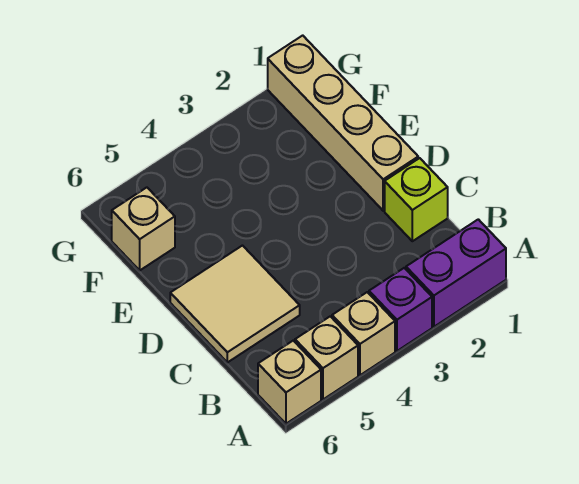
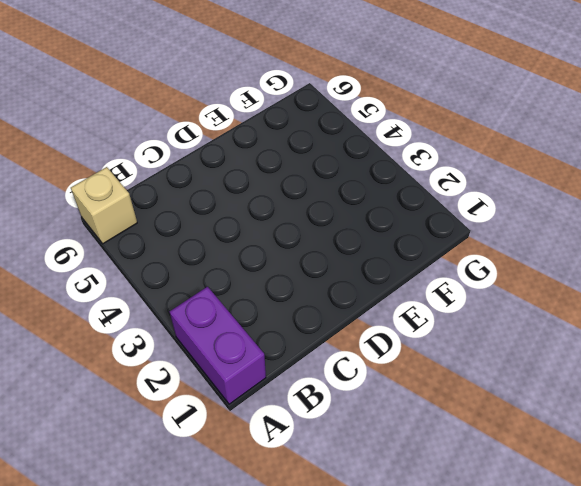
none -> purple 1x1 brick [369,268,432,351]
none -> tan 1x1 brick [332,292,395,375]

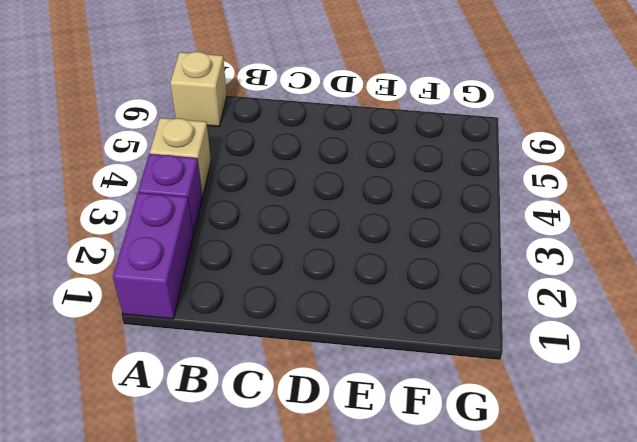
none -> tan 1x1 brick [295,316,358,399]
none -> lime 1x1 brick [385,158,448,241]

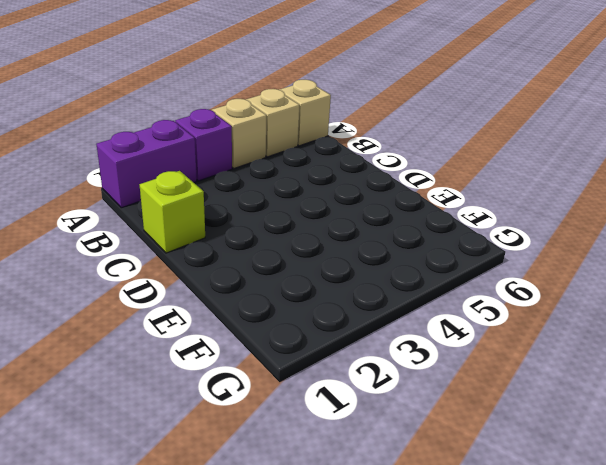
none -> tan 2x2 tile [170,246,300,362]
none -> tan 1x4 brick [268,35,418,211]

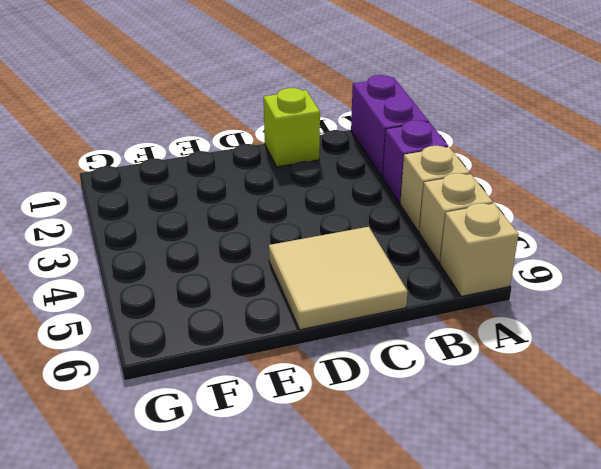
none -> tan 1x4 brick [268,35,418,211]
none -> tan 1x1 brick [112,187,175,270]

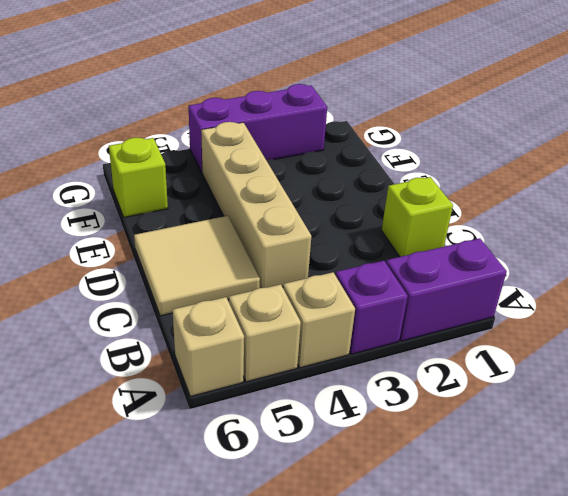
tan 1x4 brick [201,122,311,288] -> tan 1x4 brick moved to [268,35,418,211]
lime 1x1 brick [109,138,168,217] -> tan 1x1 brick [112,187,175,270]
purple 1x3 brick [188,84,327,172] -> none

